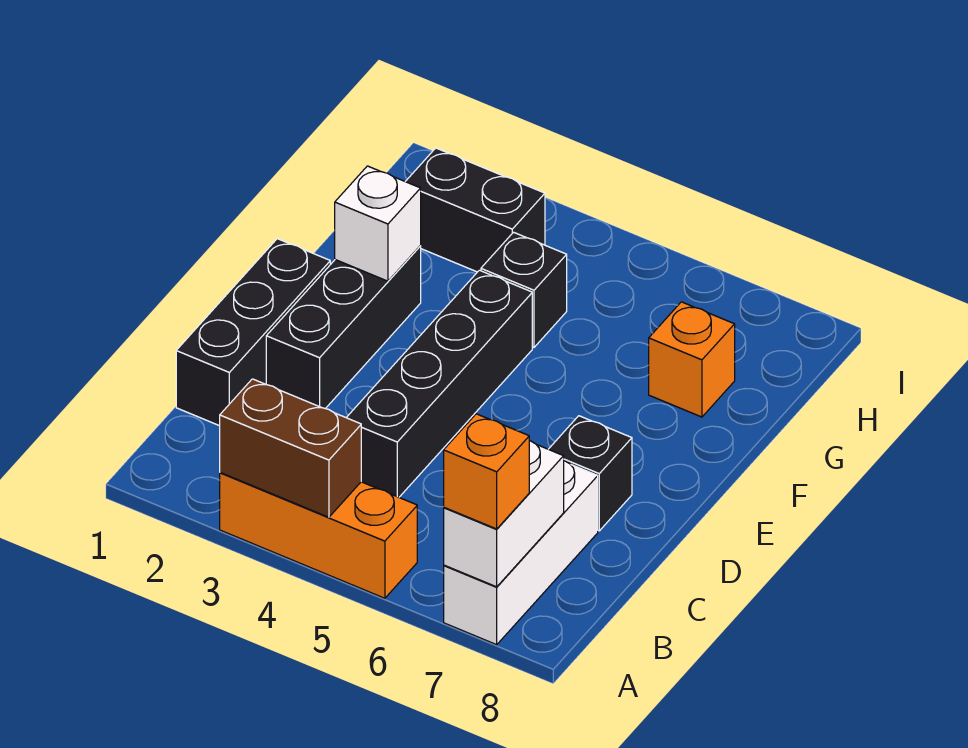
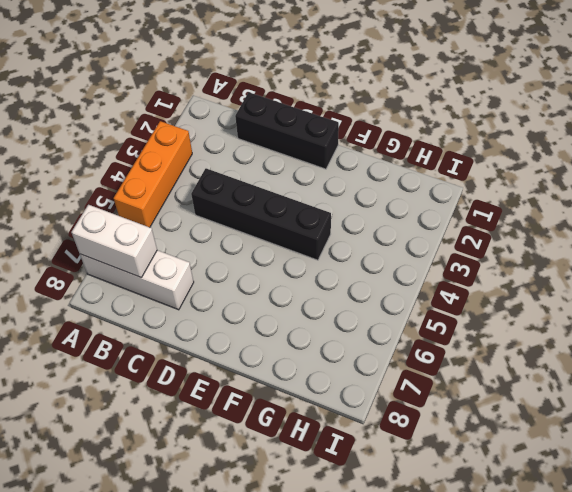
none -> black 1x3 brick [266,246,421,409]
none -> black 1x1 brick [549,416,632,531]
none -> black 1x1 brick [481,232,567,347]

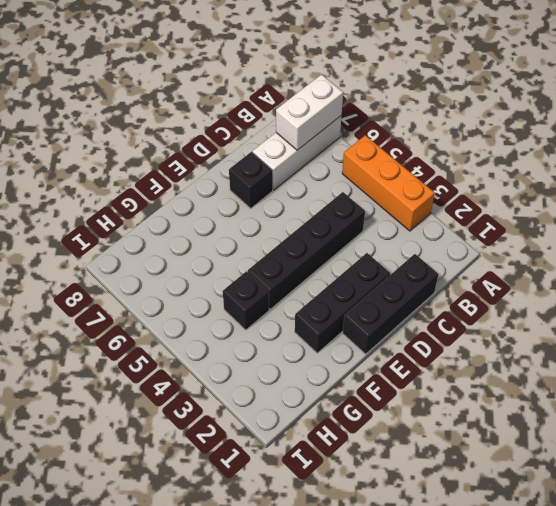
none -> orange 1x1 brick [649,302,735,417]
none -> black 1x2 brick [405,148,545,272]
none -> brown 1x2 brick [220,379,361,517]

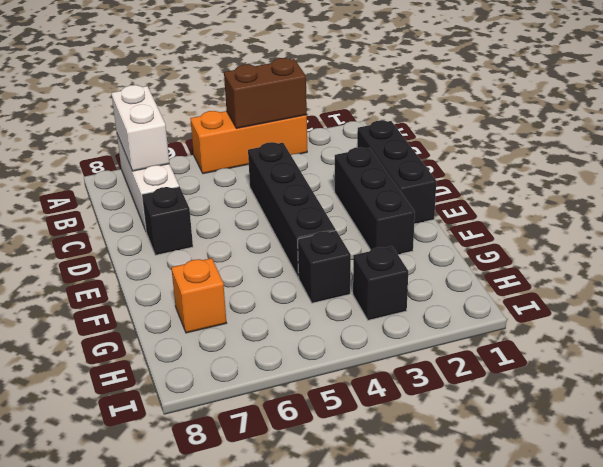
black 1x1 brick [353,246,408,320] -> black 1x2 brick [405,148,545,272]
none -> white 1x1 brick [335,166,421,281]
none -> orange 1x1 brick [444,414,529,529]

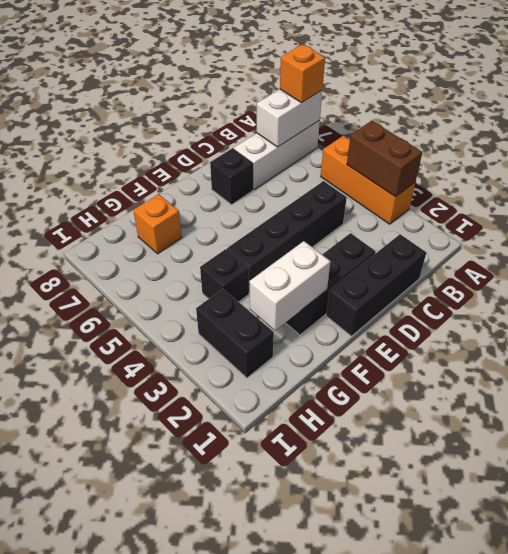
white 1x2 brick [249,241,330,330] -> white 1x1 brick [335,166,421,281]

